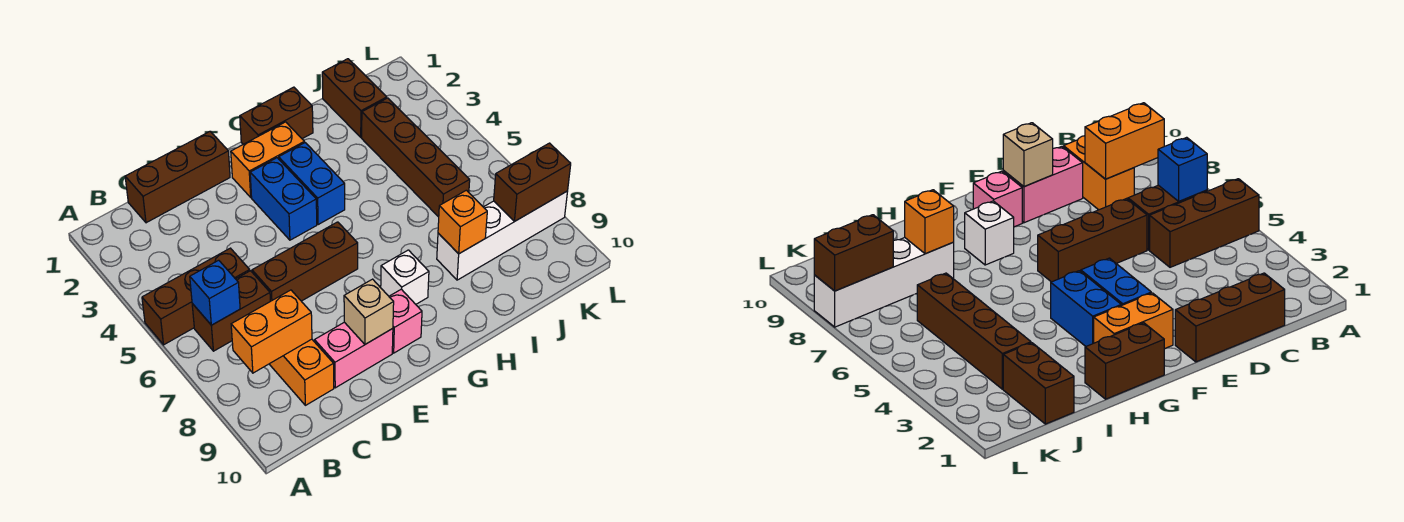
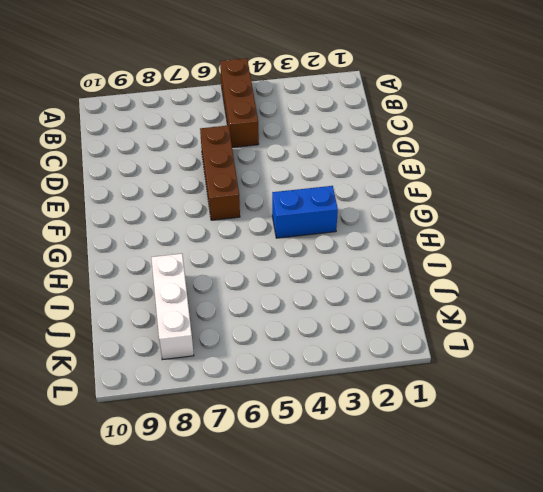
white 1x3 brick [151,254,194,360] -> white 1x4 brick [437,191,568,280]
none -> brown 1x2 brick [192,271,270,351]
none -> brown 1x3 brick [125,132,230,223]
none -> orange 1x2 brick [270,339,334,405]

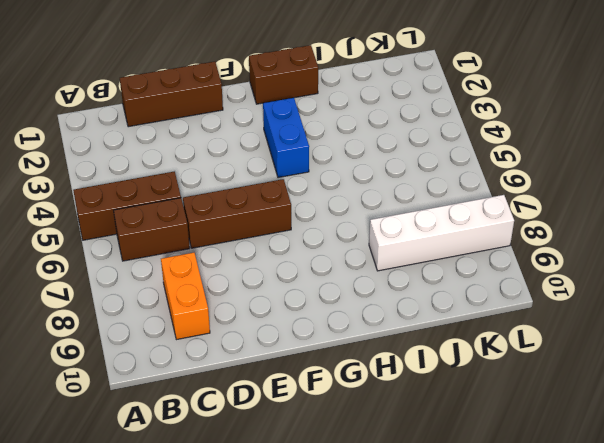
none -> pink 1x2 brick [315,322,393,388]
none -> orange 1x2 brick [231,122,304,197]
none -> blue 1x2 brick [250,158,317,240]

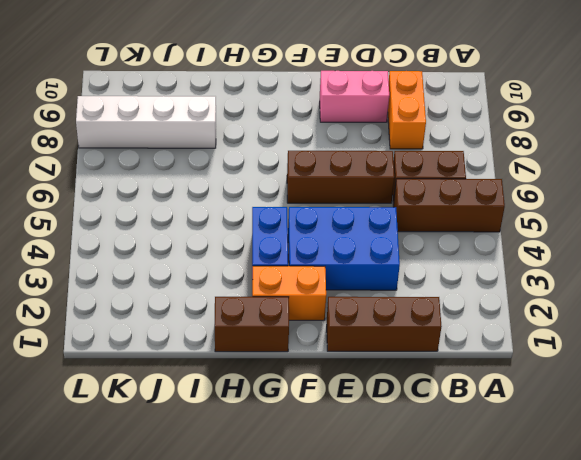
blue 2x3 brick [288,207,400,290] -> blue 1x2 brick [250,158,317,240]
none -> pink 1x1 brick [389,289,422,353]
none -> white 1x1 brick [381,250,429,304]
none -> brown 1x2 brick [322,59,387,137]

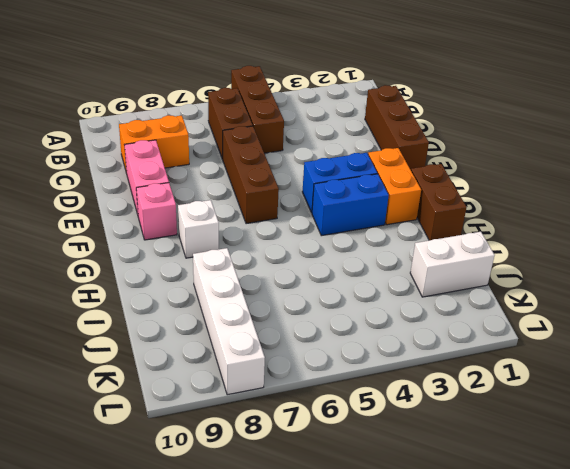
white 1x2 brick [410,232,495,297] -> brown 1x2 brick [322,59,387,137]
none -> brown 1x4 brick [362,98,470,217]
none -> blue 1x1 brick [190,260,240,325]
none -> orange 1x2 brick [231,290,312,373]

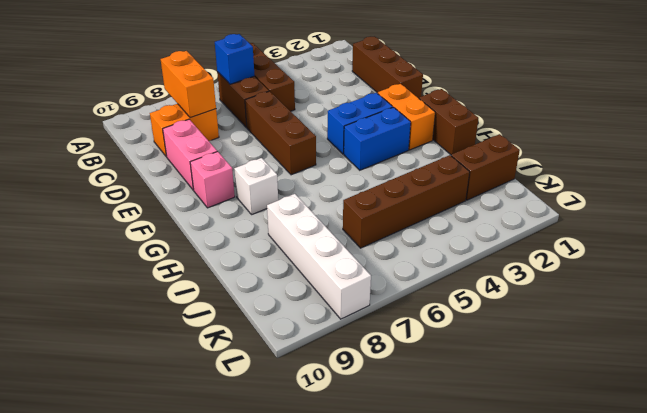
none -> tan 1x1 brick [344,279,394,344]
none -> orange 1x1 brick [438,190,487,254]
none -> brown 1x2 brick [494,143,571,222]

